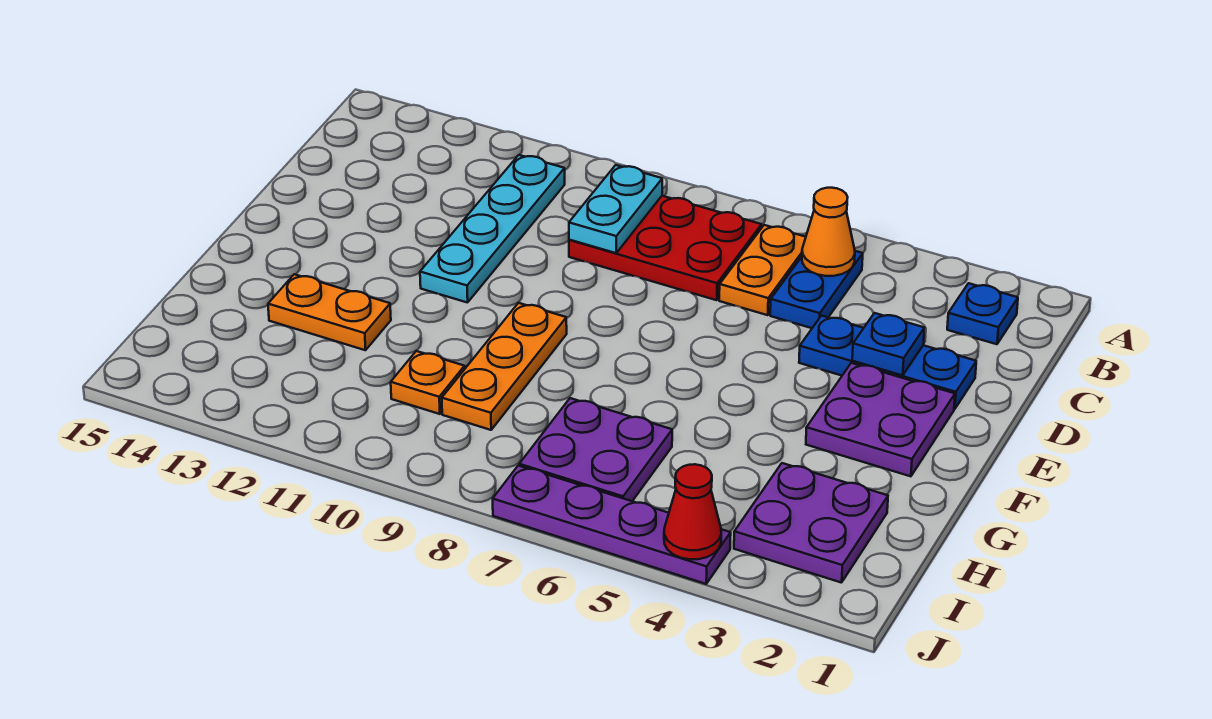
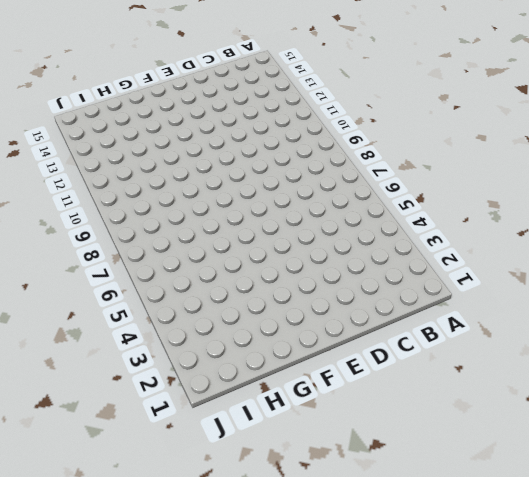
none -> blue 1x1 plate [947,283,1018,344]
none -> blue 1x2 plate [770,251,863,328]
none -> orange 1x2 plate [719,225,806,315]

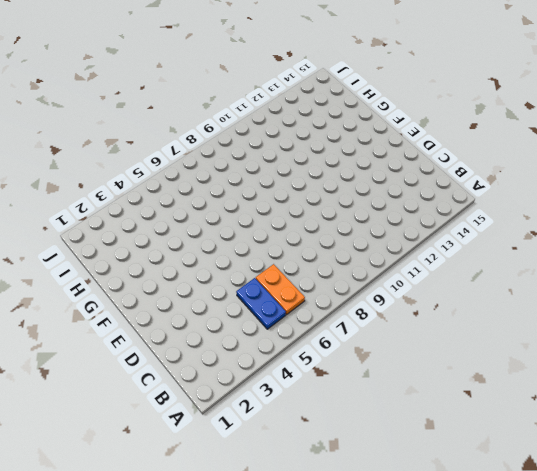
none -> blue 1x1 plate [947,283,1018,344]
none -> red 2x3 plate [569,196,762,300]
none -> cyan 1x4 plate [420,155,565,303]

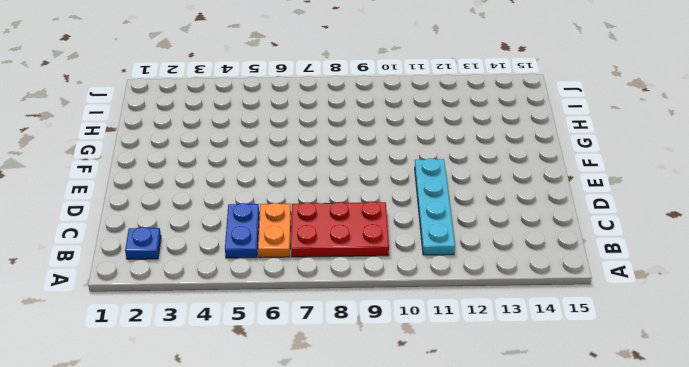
none -> blue 1x3 plate [799,316,976,409]
none -> purple 2x2 plate [806,363,955,476]
none -> orange 1x3 plate [442,303,567,430]

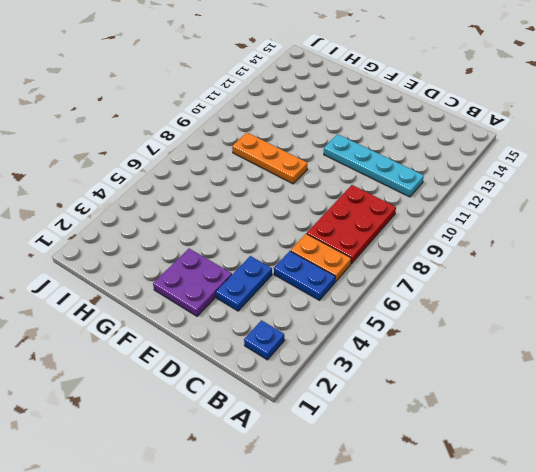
blue 1x2 plate [216,256,272,311] -> blue 1x3 plate [799,316,976,409]
none -> orange 1x2 plate [268,274,391,350]
none -> purple 2x2 plate [734,463,888,583]
none -> purple 2x2 plate [519,398,672,501]

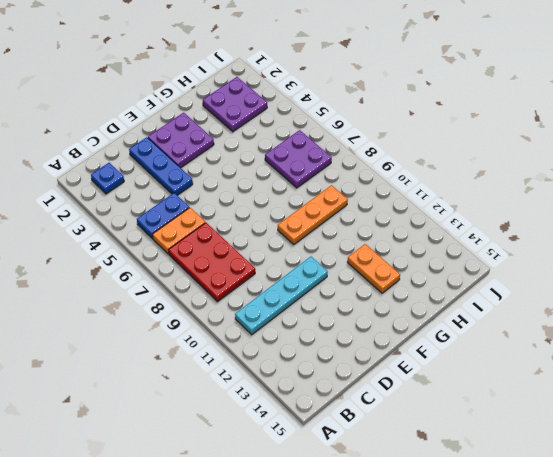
none -> orange 1x1 plate [391,351,465,414]
none -> purple 1x4 plate [493,466,731,584]
none -> orange 1x1 cone [802,188,855,276]

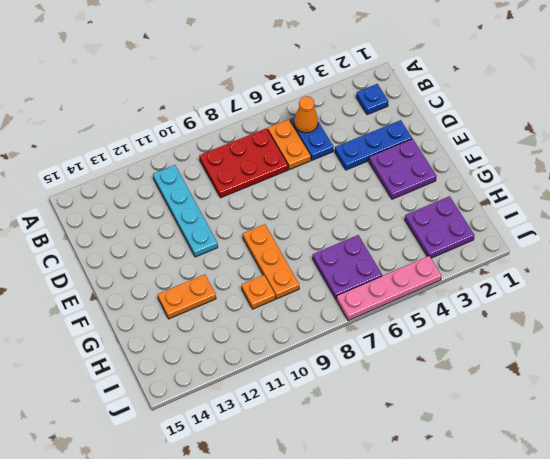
pink 1x4 plate [336,256,441,321] -> purple 1x4 plate [493,466,731,584]
none -> cyan 1x2 plate [569,165,662,253]
none -> blue 1x1 plate [852,313,924,375]
none -> red 1x1 cone [664,464,721,559]

